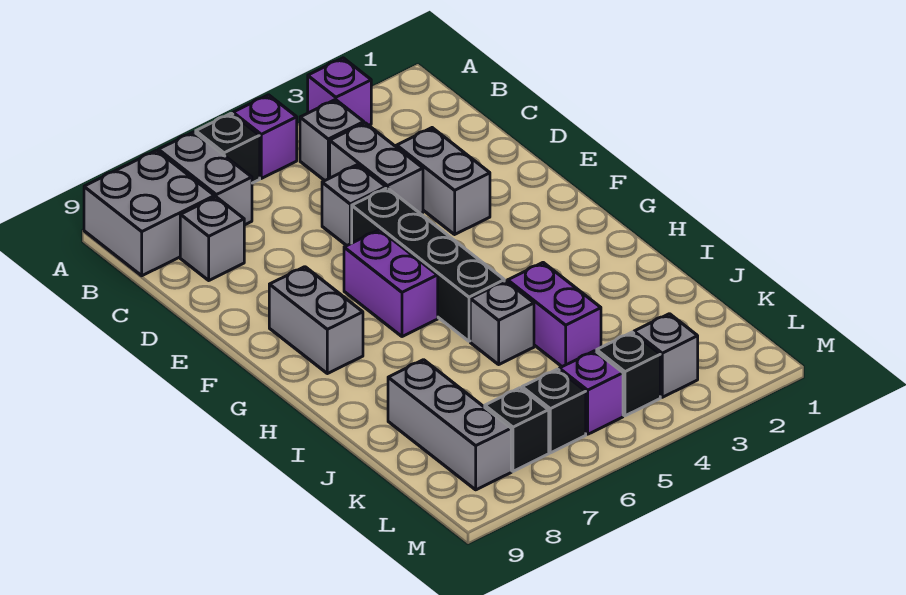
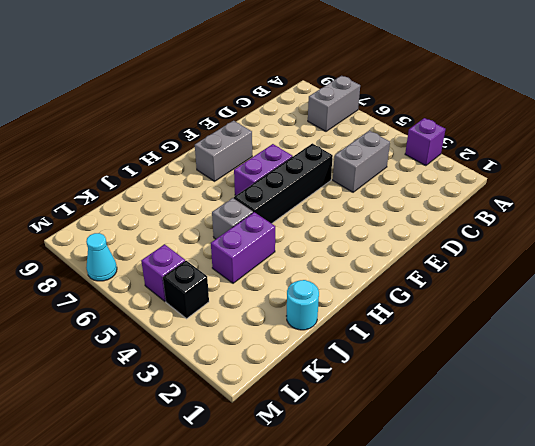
cyan 1x1 round brick [287,280,319,330] -> none
cyan 1x1 cone [86,233,117,281] -> none
none -> purple 1x1 brick [233,95,297,178]
none -> black 1x1 brick [196,113,260,183]
none -> grey 2x2 brick [84,150,215,276]

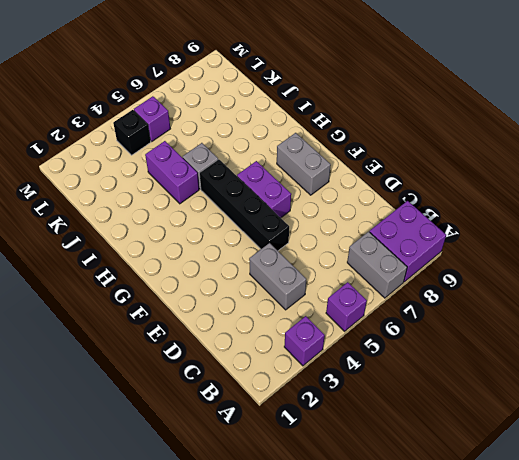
purple 2x2 brick [369,201,446,282] -> grey 2x2 brick [84,150,215,276]
none -> black 1x1 brick [196,113,260,183]
none -> grey 1x1 brick [300,100,364,181]
none -> grey 1x1 brick [180,197,244,280]

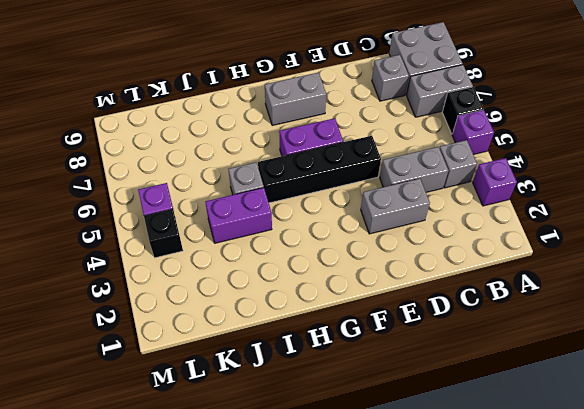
none -> grey 1x1 brick [322,165,386,246]
none -> grey 1x3 brick [388,360,511,490]
none -> grey 1x1 brick [634,314,698,397]

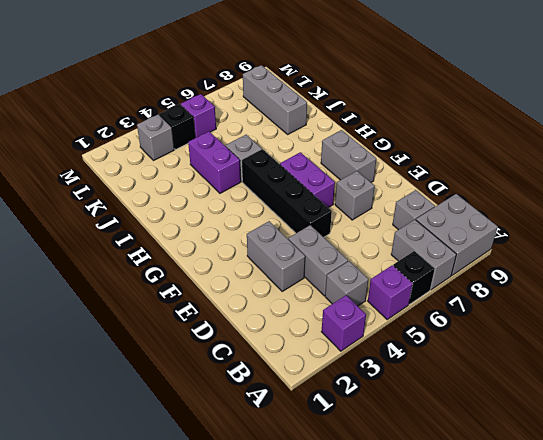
grey 1x1 brick [335,171,375,220] -> grey 1x1 brick moved to [322,165,386,246]
none -> black 1x1 brick [522,369,586,453]
none -> black 1x1 brick [485,388,549,471]

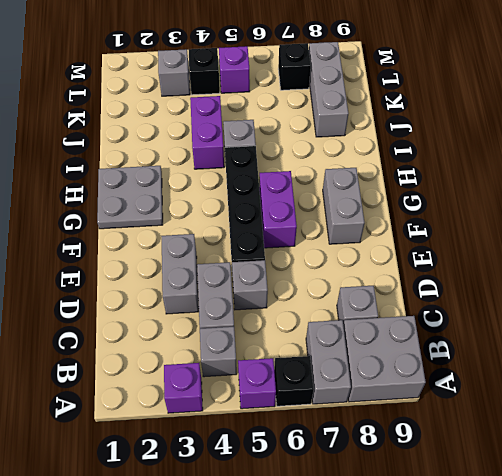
grey 2x2 plate [97,166,163,229] -> none
none -> black 1x1 brick [522,369,586,453]

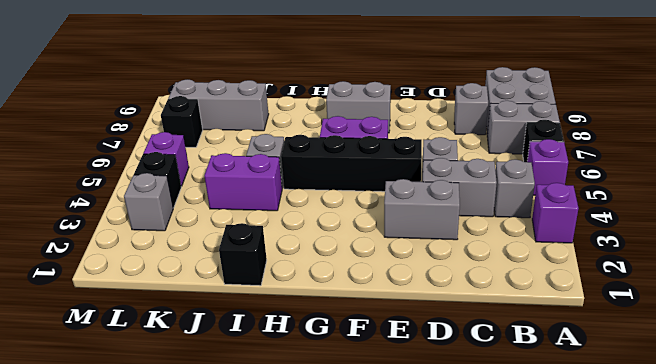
black 1x1 brick [219,223,267,286] -> black 1x1 brick moved to [522,369,586,453]

